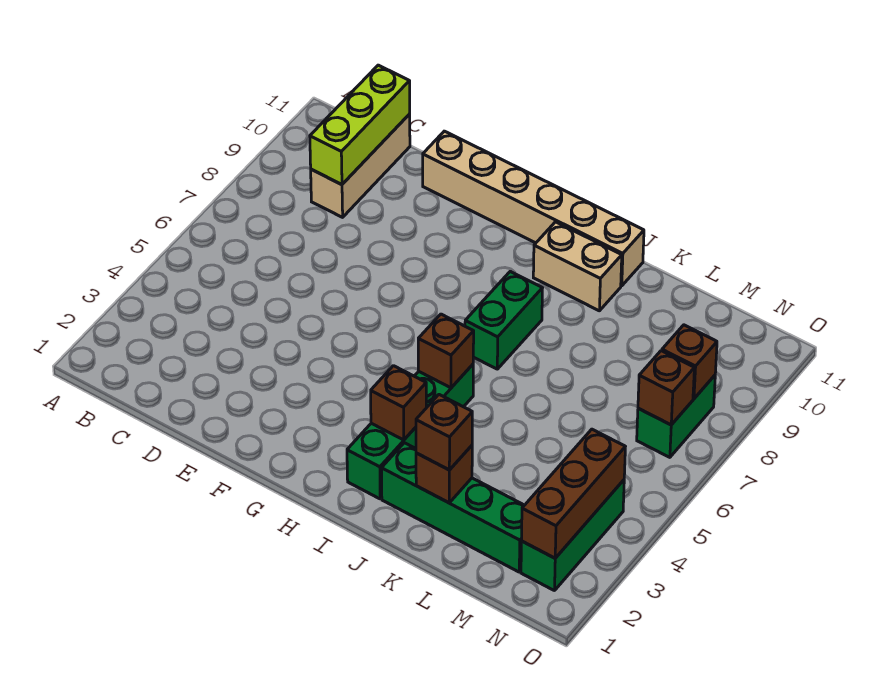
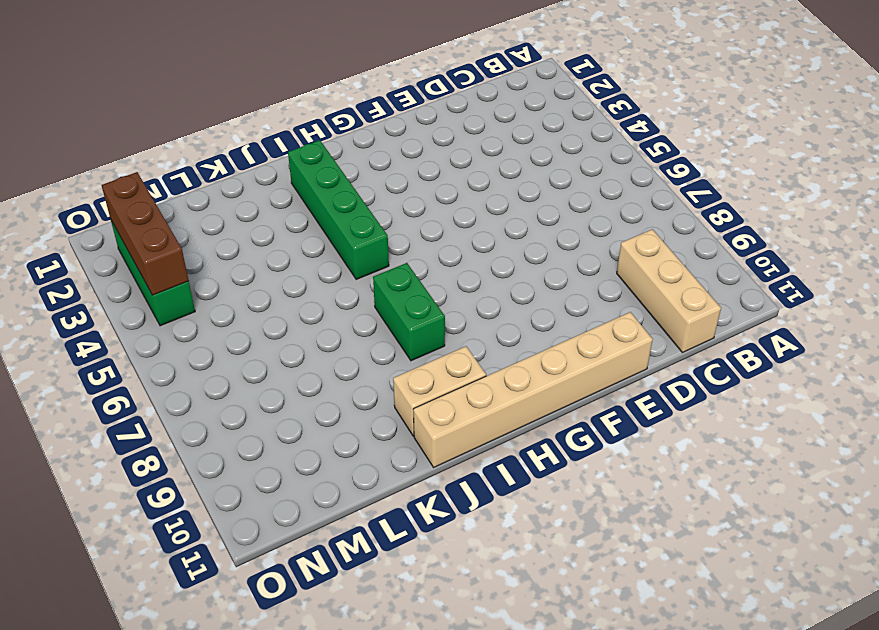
none -> green 1x4 brick [381,443,524,572]
none -> green 1x2 brick [637,375,715,457]
none -> lime 1x3 brick [310,65,410,185]

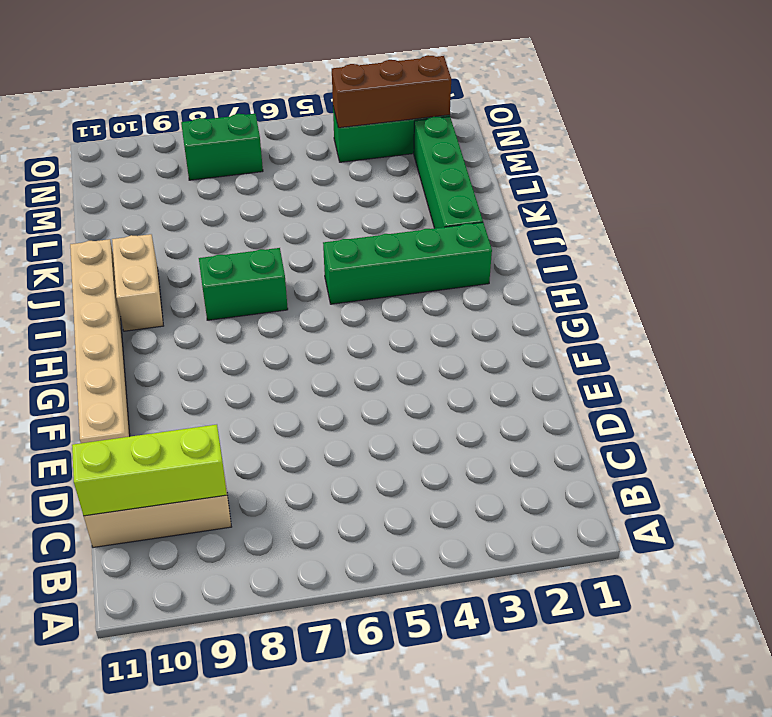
none -> brown 1x1 brick [371,366,426,440]
none -> brown 1x1 brick [418,314,474,388]
none -> brown 1x1 brick [416,446,472,503]

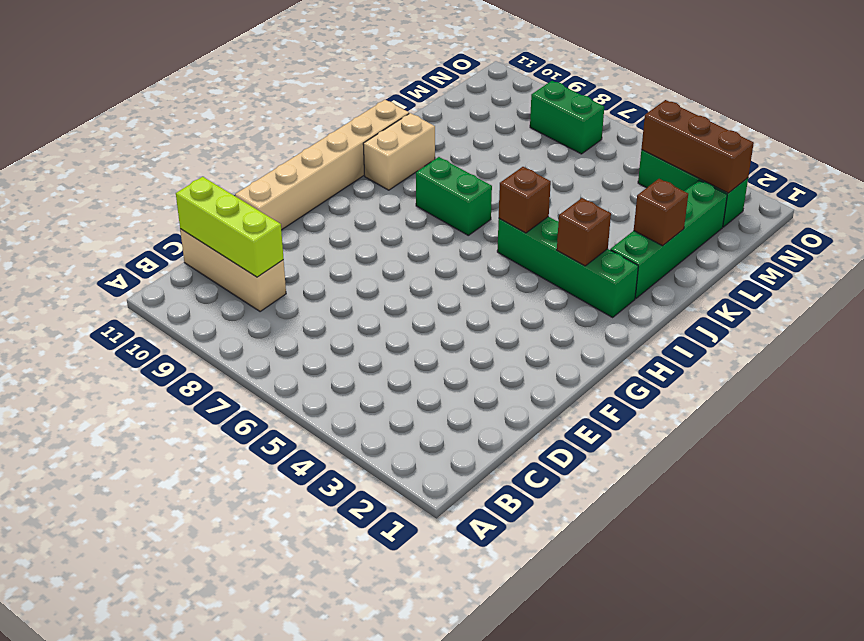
none -> brown 1x1 brick [638,351,694,425]
none -> brown 1x1 brick [662,325,717,399]
none -> brown 1x1 brick [416,395,472,470]

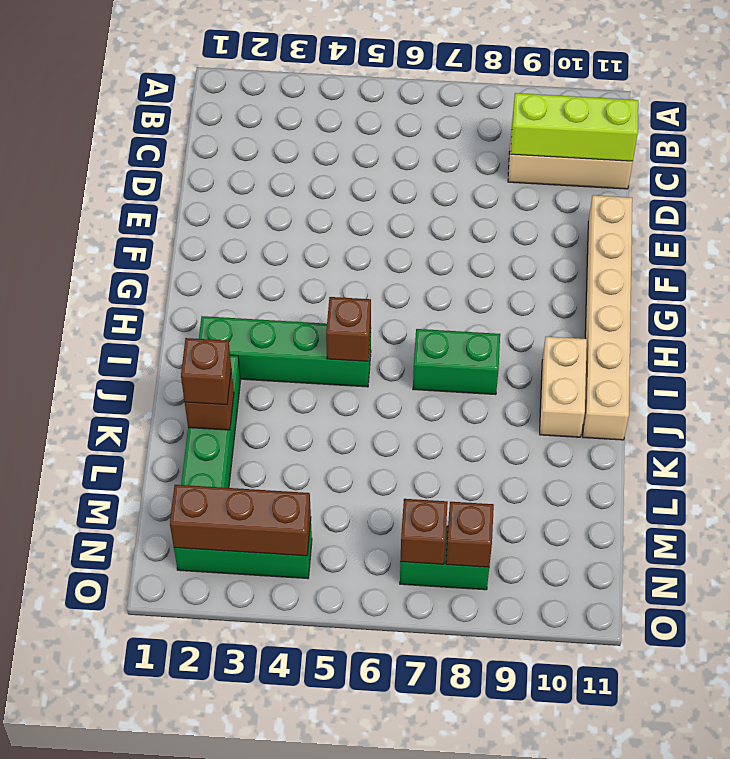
none -> brown 1x1 brick [371,366,426,440]

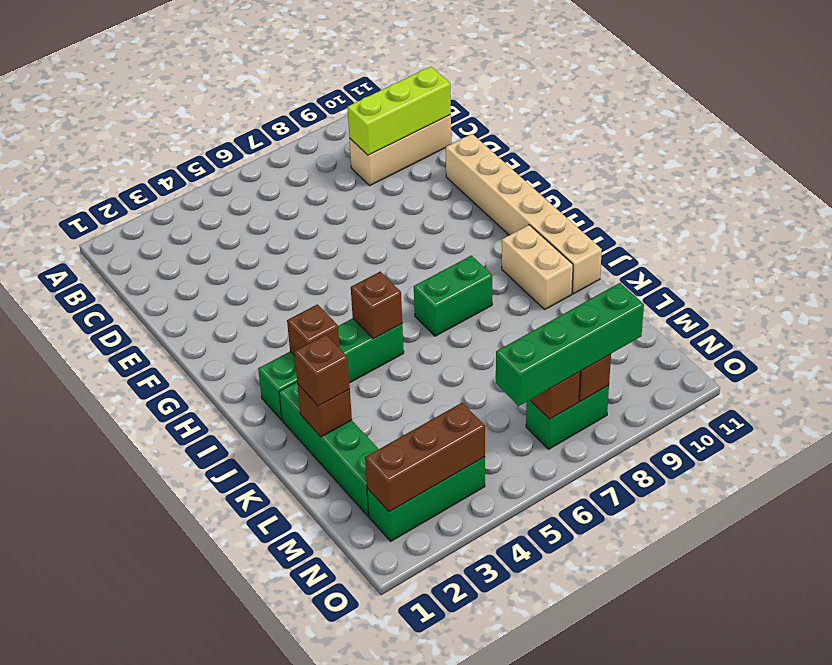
green 1x4 brick [496,283,644,406] -> none

